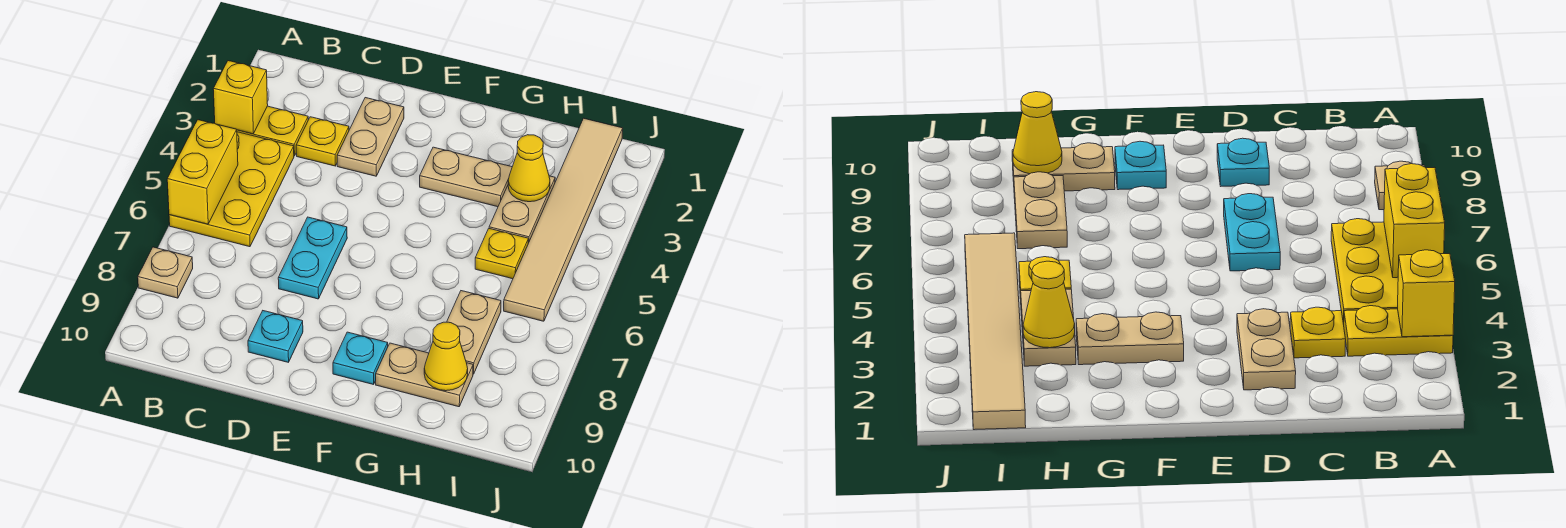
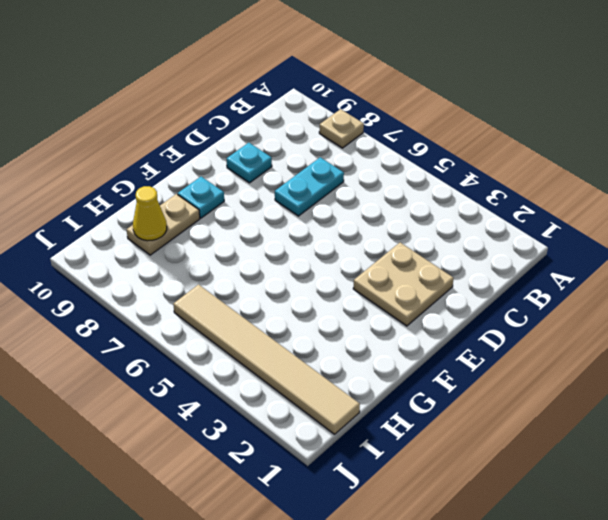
cyan 1x2 plate [275,157,344,216] -> cyan 1x2 plate turned to [278,217,347,299]
tan 2x2 plate [353,243,454,326] -> tan 1x2 plate [337,98,404,176]
none -> yellow 1x2 plate [237,106,308,156]
none -> yellow 2x3 plate [169,132,294,247]
none -> yellow 1x1 plate [296,117,349,166]

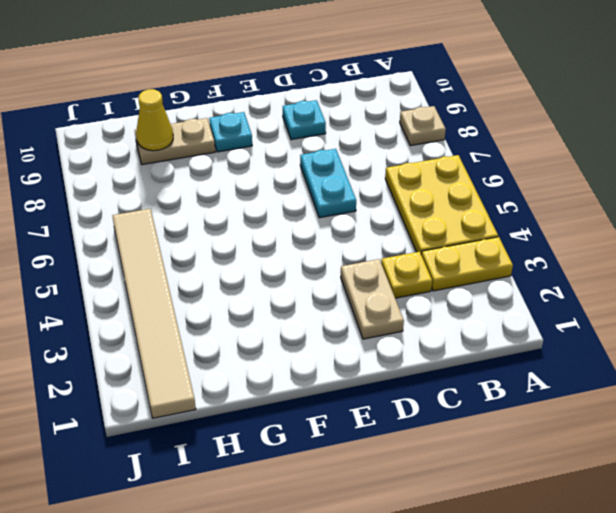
none -> tan 1x2 plate [420,147,512,207]
none -> tan 1x2 plate [489,176,555,243]
none -> yellow 1x1 plate [475,229,528,279]

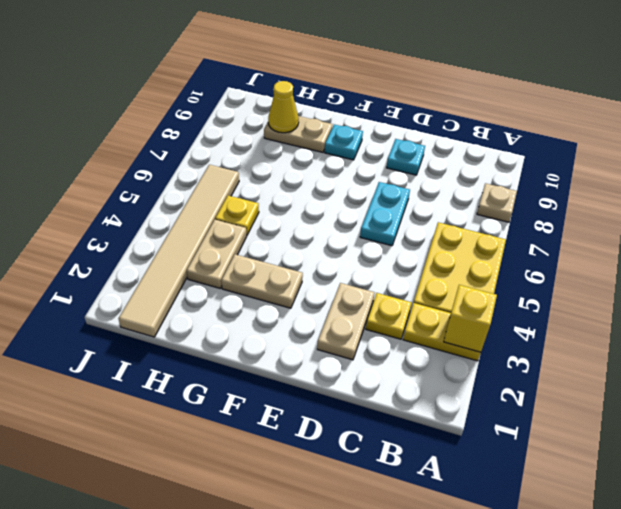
none -> tan 1x2 plate [447,291,501,374]
none -> yellow 1x2 brick [167,120,238,224]
none -> yellow 1x1 cone [508,135,550,202]

